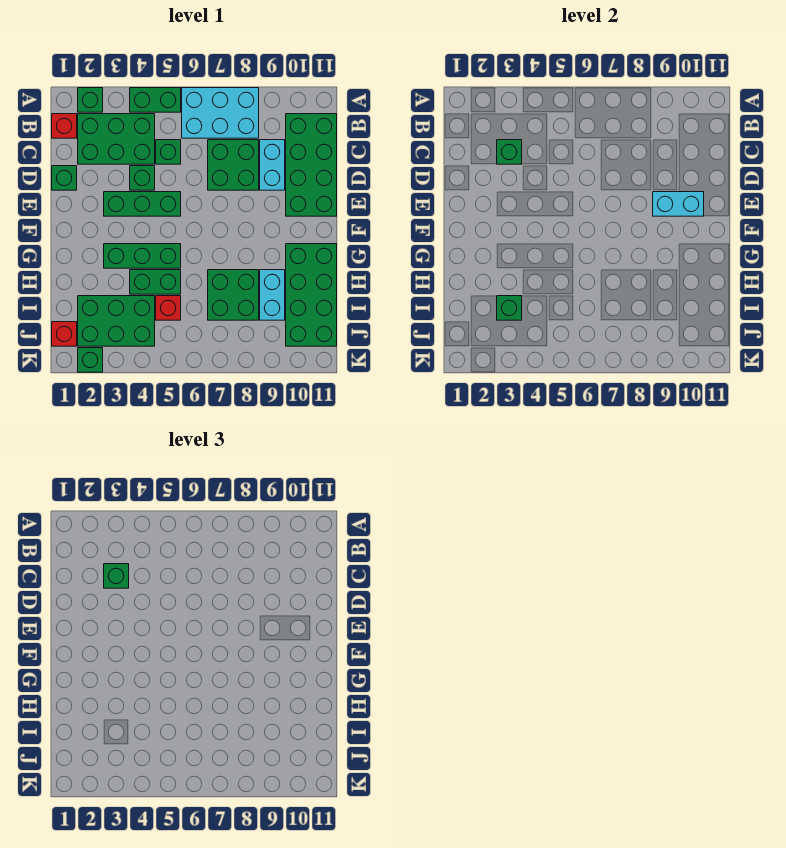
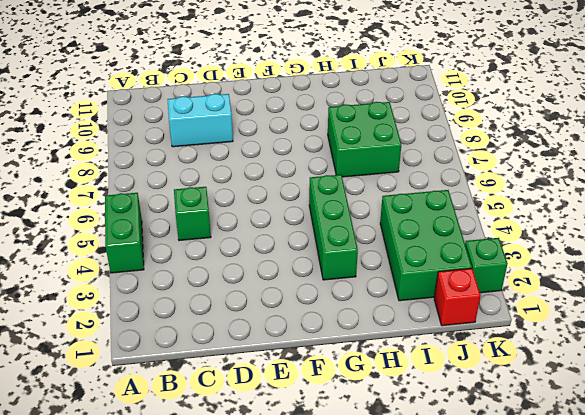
none -> green 1x1 brick [78,88,103,112]
none -> cyan 2x3 brick [182,88,259,138]
none -> red 1x1 brick [52,114,77,138]

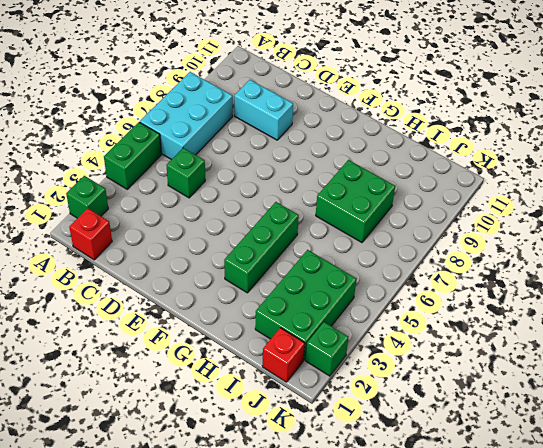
none -> green 2x3 brick [78,114,155,164]
none -> green 2x4 brick [286,114,337,216]
none -> green 2x2 brick [208,140,259,190]

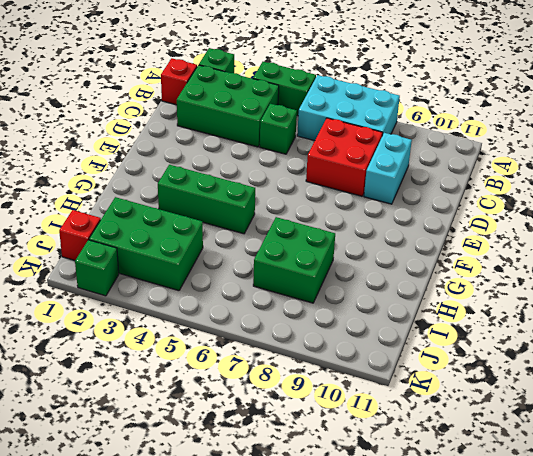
red 2x2 brick [306,118,383,196] -> green 2x2 brick [208,140,259,190]
none -> green 2x4 brick [286,114,337,216]
none -> green 1x1 brick [52,166,77,190]
none -> green 1x1 brick [130,166,155,190]

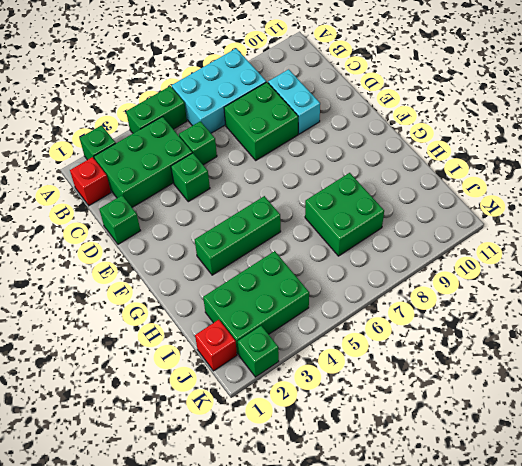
none -> green 2x4 brick [286,114,337,216]
none -> green 1x3 brick [104,192,181,216]
none -> green 2x4 brick [286,244,337,346]

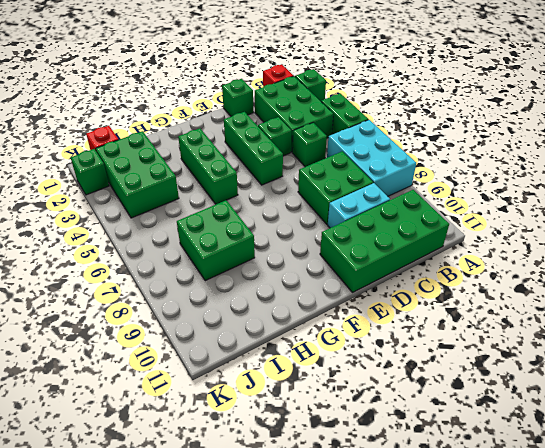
none -> green 2x4 brick [286,244,337,346]
none -> green 1x2 brick [130,270,181,294]
none -> cyan 1x2 brick [260,270,285,320]

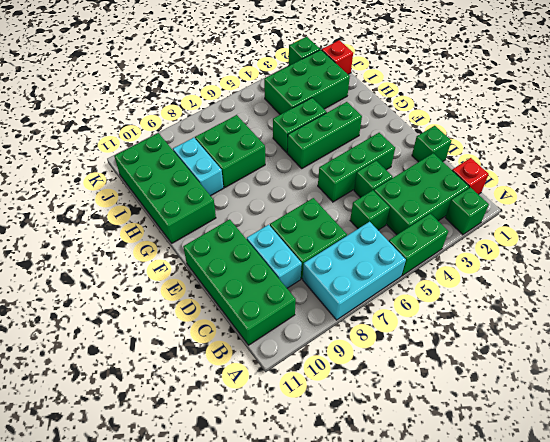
none -> red 1x1 brick [156,296,181,320]
none -> green 1x1 brick [497,140,522,164]
none -> cyan 1x2 brick [653,192,704,216]

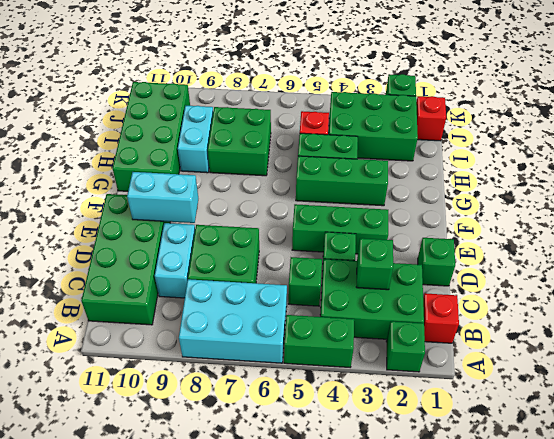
none -> green 1x1 brick [497,296,522,320]
none -> green 1x1 brick [104,564,129,588]

